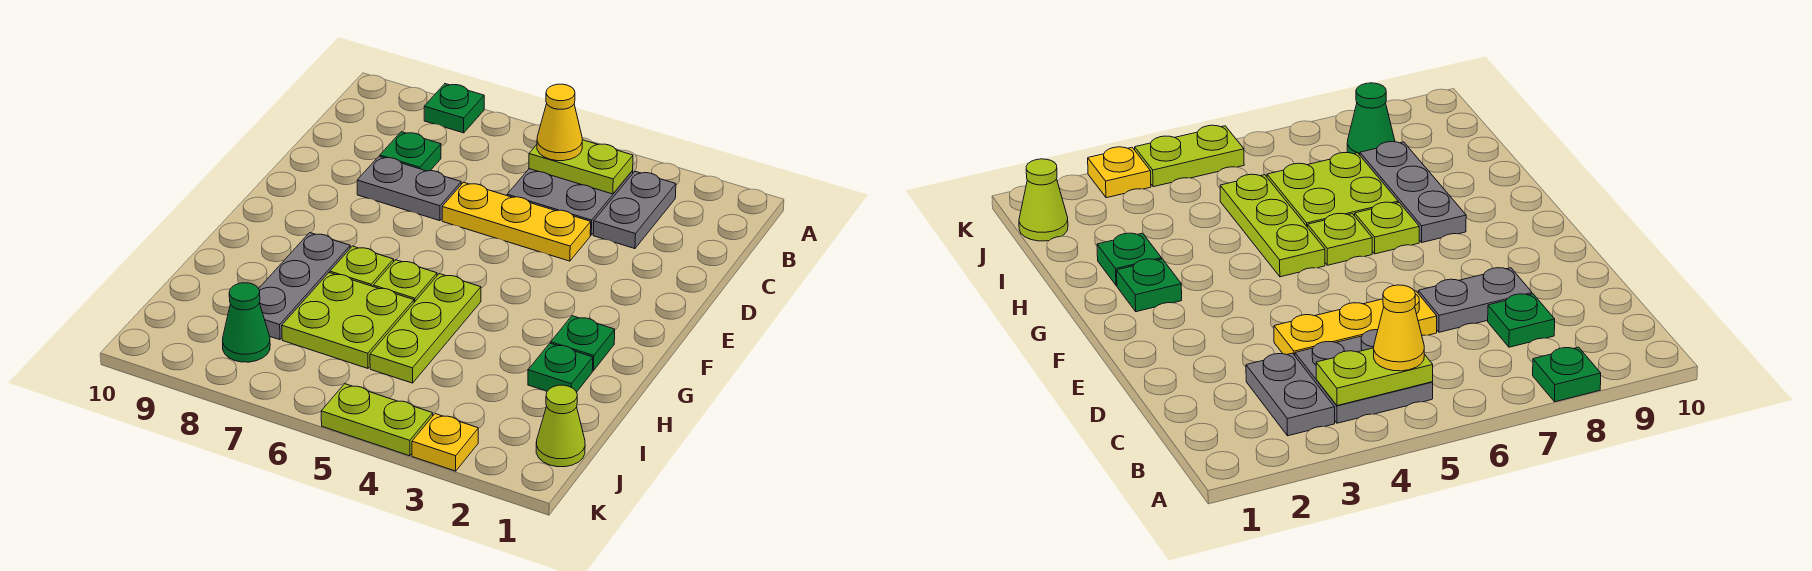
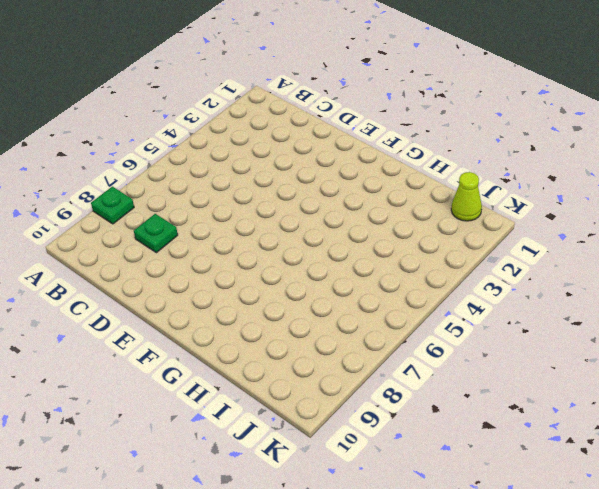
none -> grey 1x2 plate [593,171,676,249]
none -> grey 2x2 plate [507,169,633,235]
none -> yellow 1x3 plate [442,182,591,261]

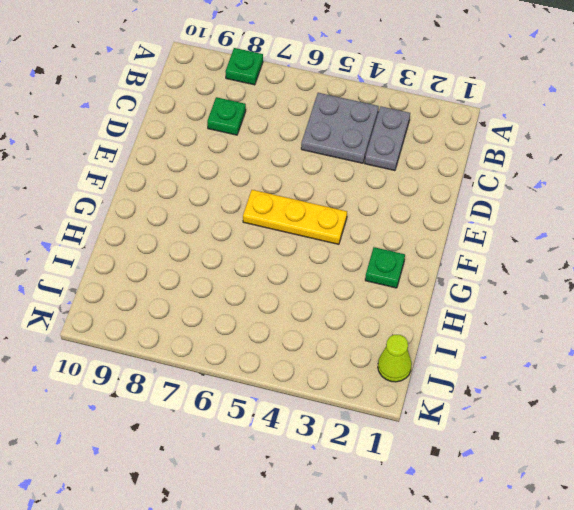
yellow 1x3 plate [243,190,347,244] -> yellow 1x3 plate moved to [442,182,591,261]
none -> grey 1x2 plate [357,156,461,221]
none -> lime 1x3 plate [370,274,481,383]
none -> lime 1x1 plate [373,260,437,302]

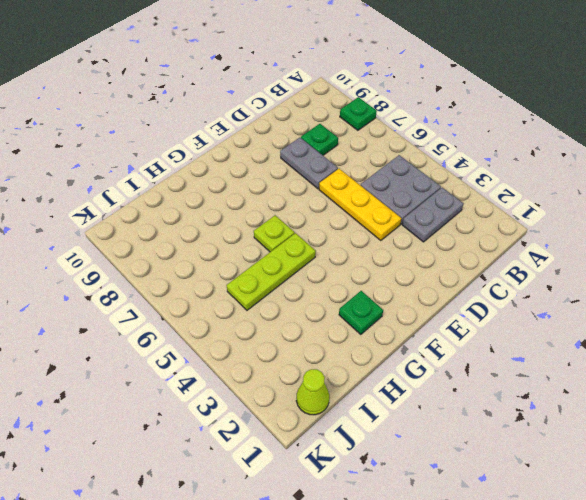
none -> lime 1x1 plate [330,246,394,286]
none -> grey 1x3 plate [259,233,350,340]
none -> green 1x1 plate [528,343,593,392]

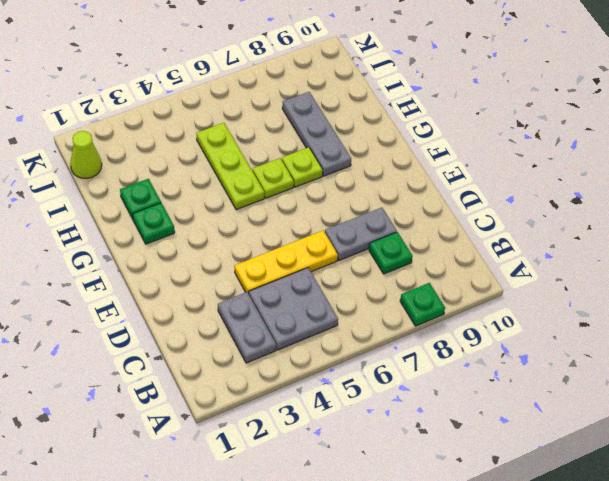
none -> lime 2x2 plate [282,273,414,368]
none -> green 1x1 cone [223,283,270,362]
none -> yellow 1x1 plate [412,414,478,471]

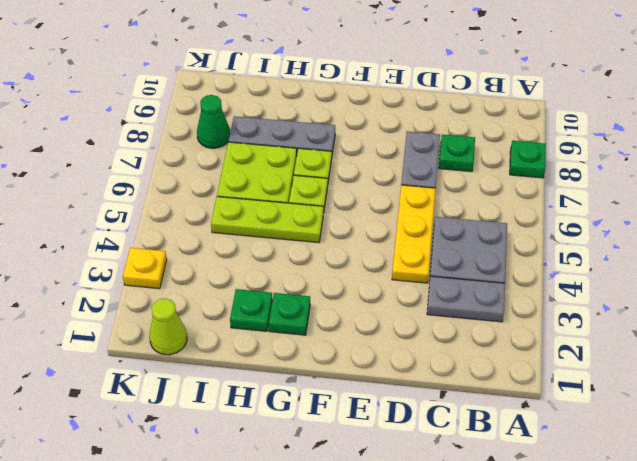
none -> lime 1x2 plate [321,384,433,456]
none -> lime 1x2 plate [529,140,633,194]
none -> yellow 1x1 cone [537,84,582,161]

